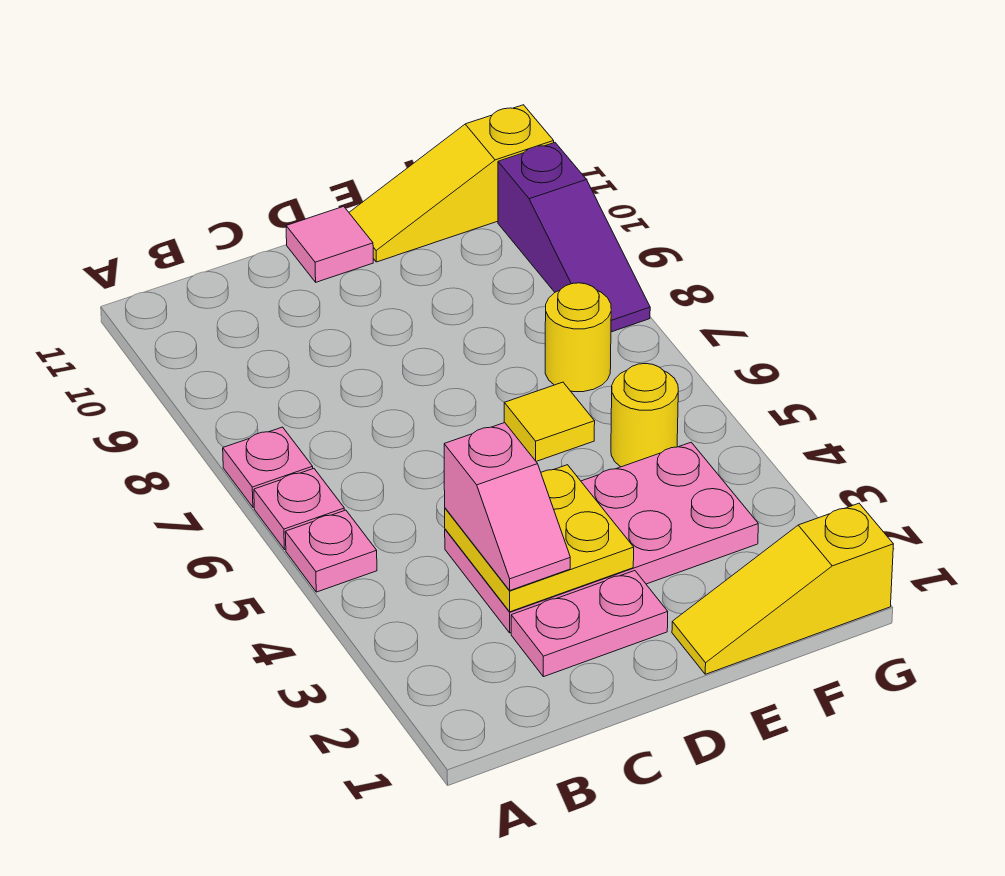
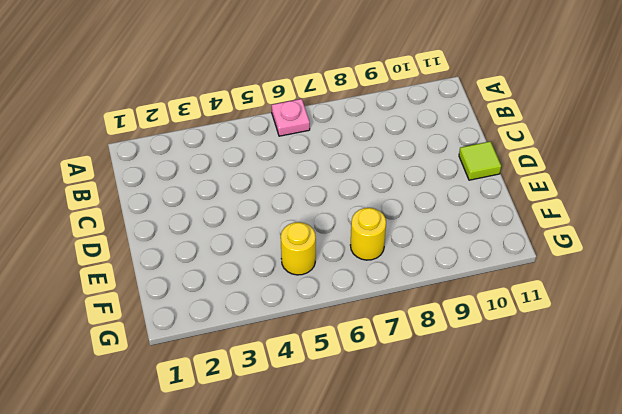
lime 1x1 tile [459,141,501,180] -> pink 1x1 tile [286,206,373,282]
none -> pink 1x1 plate [285,510,377,592]
none -> pink 1x1 plate [223,427,313,507]
none -> pink 1x2 plate [511,571,668,677]

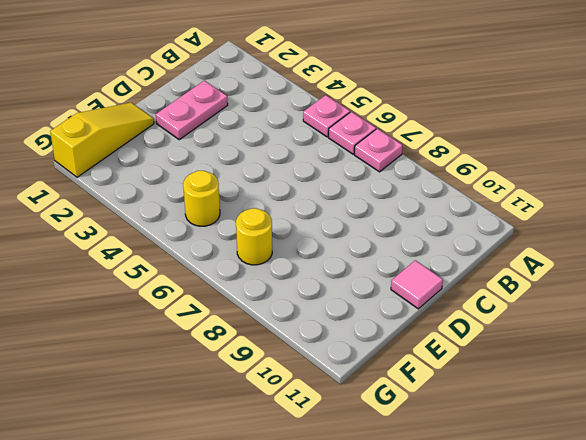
none -> pink 2x4 plate [445,442,758,633]
none -> yellow 1x1 tile [504,382,595,461]
none -> yellow 1x3 slope [349,105,554,262]

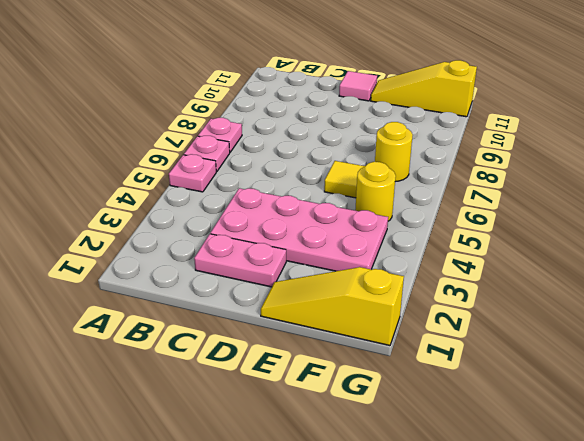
none -> purple 1x3 slope [498,143,650,332]
none -> yellow 2x2 plate [445,465,634,612]
none -> pink 1x2 slope [444,423,570,590]

